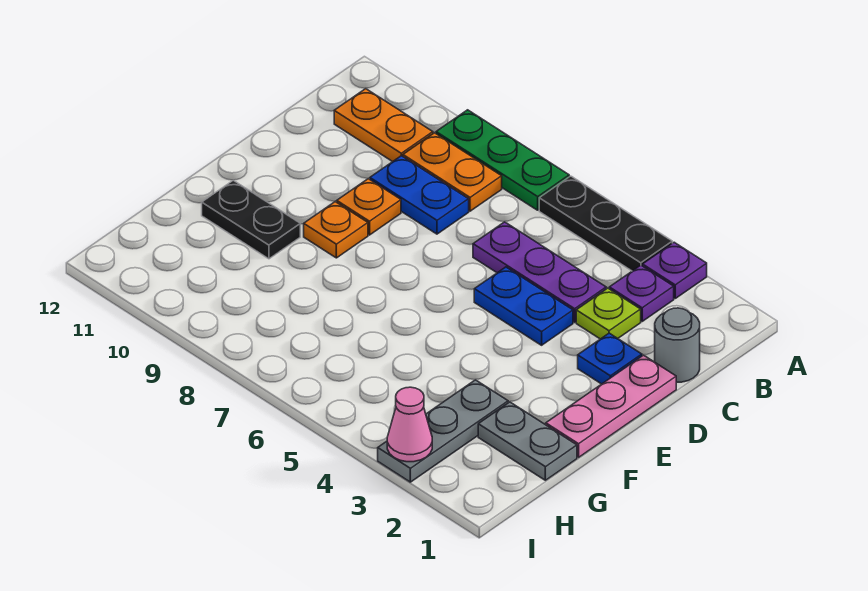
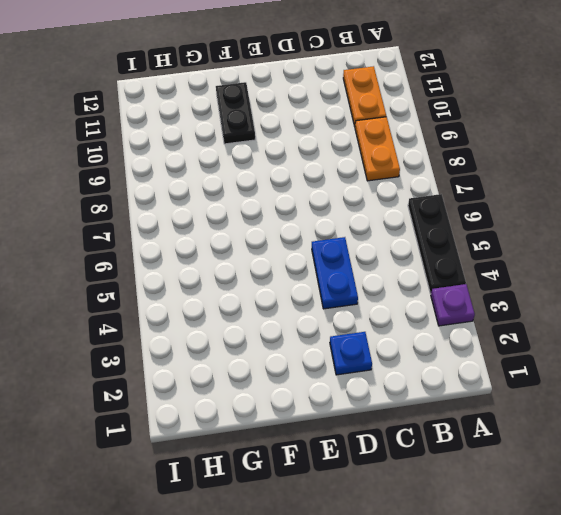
none -> green 1x3 plate [436,110,569,210]
none -> purple 1x1 plate [609,265,674,321]
none -> grey 1x1 round brick [655,308,700,382]

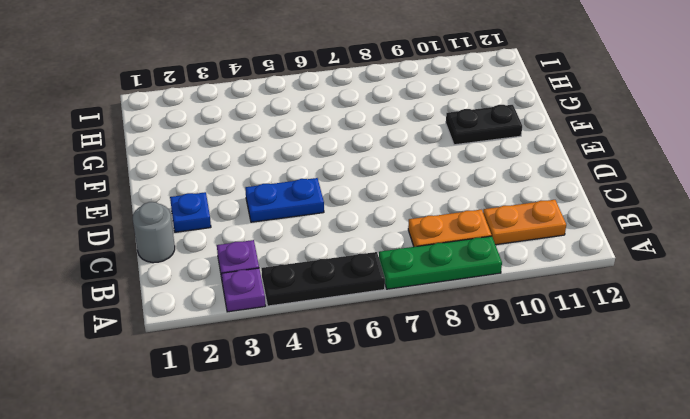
none -> lime 1x1 plate [576,288,641,339]
none -> purple 1x3 plate [473,222,606,322]
none -> blue 1x2 plate [370,156,469,234]

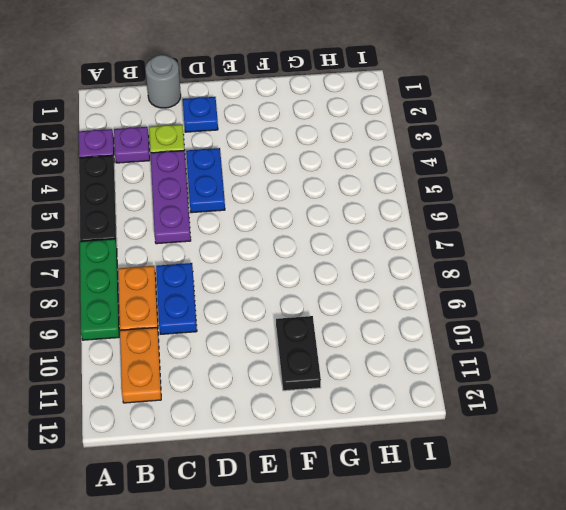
none -> pink 1x3 plate [546,355,676,457]
none -> orange 1x1 plate [337,179,401,235]
none -> orange 1x1 plate [304,202,368,258]

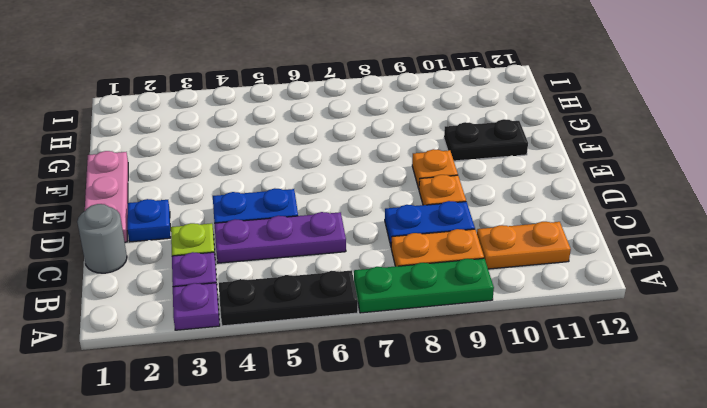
none -> grey 1x2 plate [478,402,577,480]
none -> grey 1x3 plate [378,380,508,482]
none -> pink 1x1 cone [387,387,432,462]

